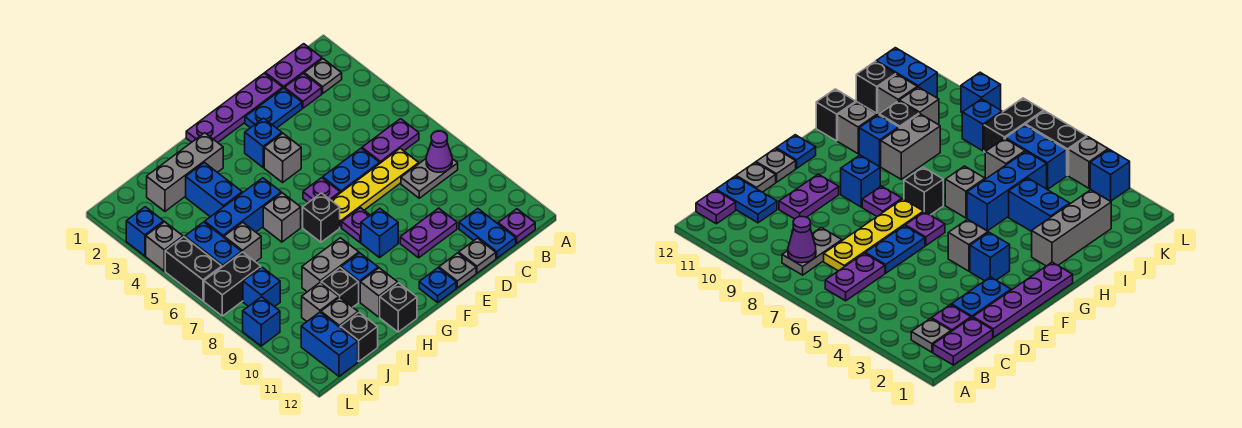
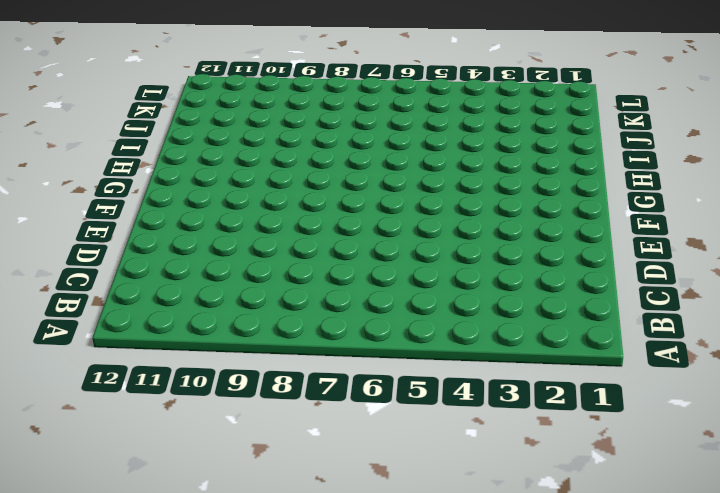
none -> purple 1x2 plate [265,44,322,89]
none -> grey 1x1 plate [304,59,342,93]
none -> purple 1x2 plate [362,119,419,163]
none -> grey 1x2 plate [401,159,458,198]

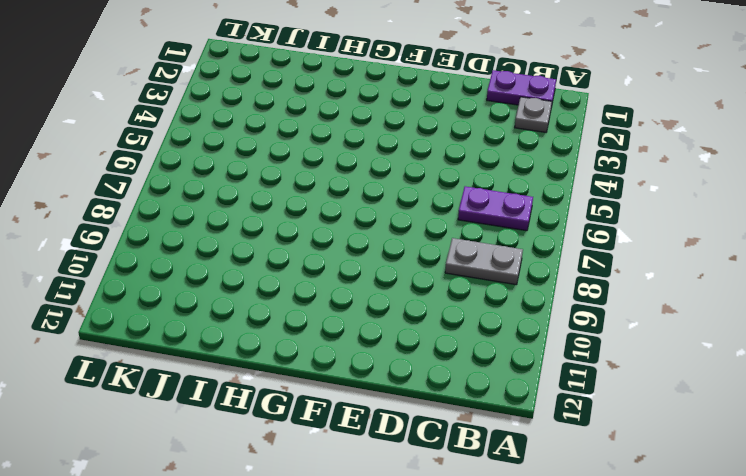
none -> purple 1x1 plate [498,209,535,244]
none -> purple 1x1 plate [285,73,322,108]
none -> yellow 1x4 plate [331,148,419,227]
none -> blue 1x2 plate [459,209,516,258]

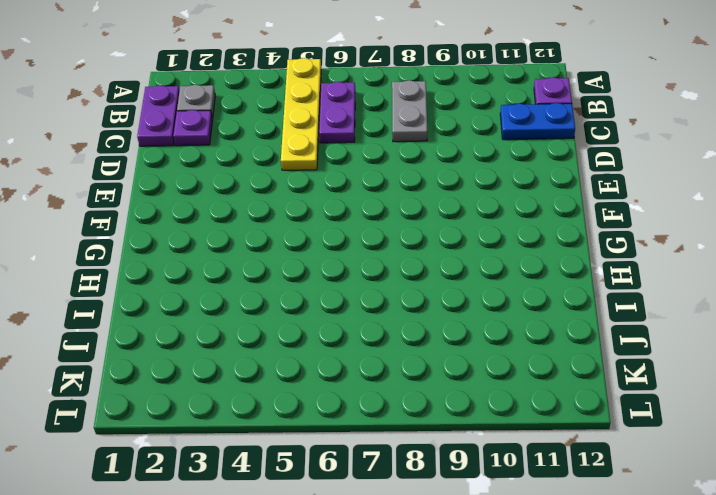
yellow 1x4 plate [281,58,321,170] -> yellow 1x4 plate moved to [331,148,419,227]
none -> purple 1x4 plate [186,73,283,142]
none -> blue 1x2 plate [245,88,302,128]
none -> blue 1x2 plate [323,148,380,193]
none -> purple 1x2 plate [400,208,457,258]

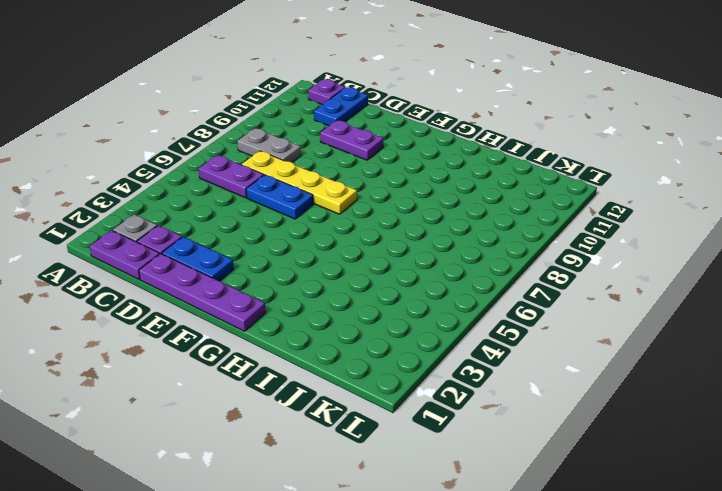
none -> grey 1x1 plate [459,238,496,273]
none -> grey 1x1 plate [439,253,476,288]
none -> blue 1x1 brick [245,118,282,167]
none -> grey 1x1 brick [264,133,301,182]

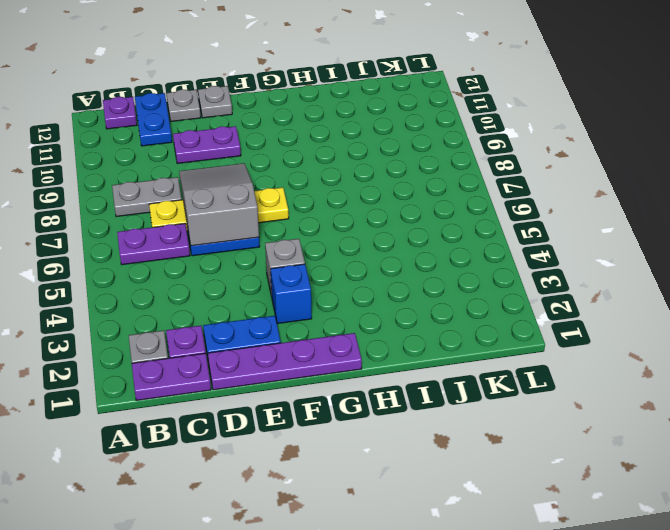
grey 2x3 slope [179,163,259,246] -> none
none -> purple 1x1 plate [303,178,340,203]
none -> purple 1x1 plate [342,208,370,243]
none -> blue 1x1 brick [361,208,398,258]
none -> blue 1x1 plate [419,268,456,302]

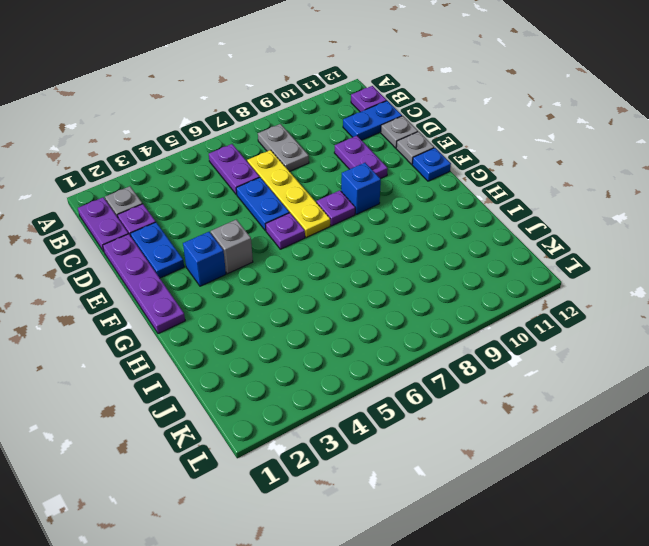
none -> black 1x1 brick [303,193,340,242]
none -> grey 1x3 brick [147,133,223,211]
none -> blue 1x3 brick [205,178,281,237]
none -> grey 1x1 brick [263,193,301,242]

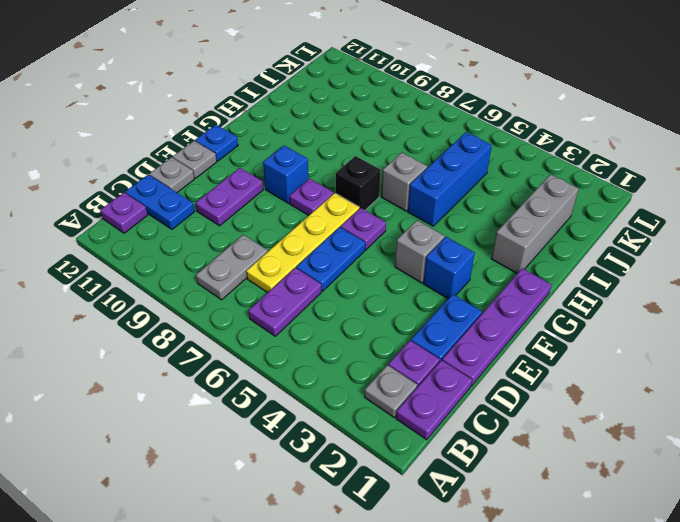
none -> grey 1x2 brick [302,238,359,292]
none -> blue 1x1 brick [341,253,378,302]
none -> grey 1x1 brick [360,268,398,317]
none -> black 1x1 brick [380,283,417,332]

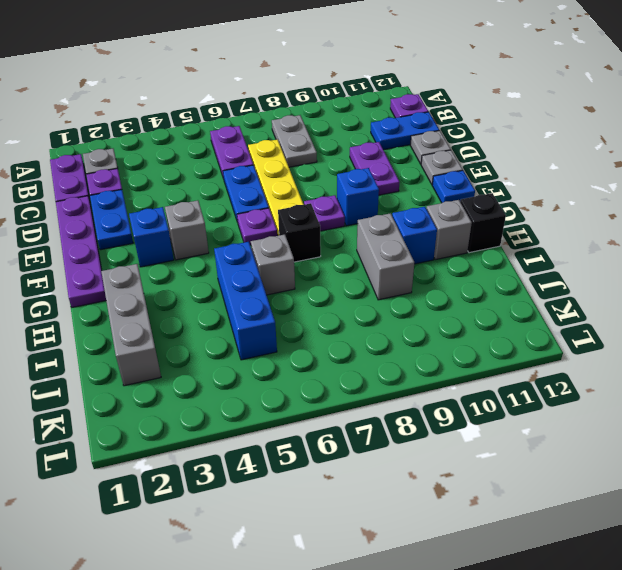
none -> blue 1x2 brick [186,163,242,217]
none -> black 1x1 brick [321,268,359,307]
none -> grey 1x1 brick [224,222,261,262]
none -> grey 1x1 brick [302,282,339,321]

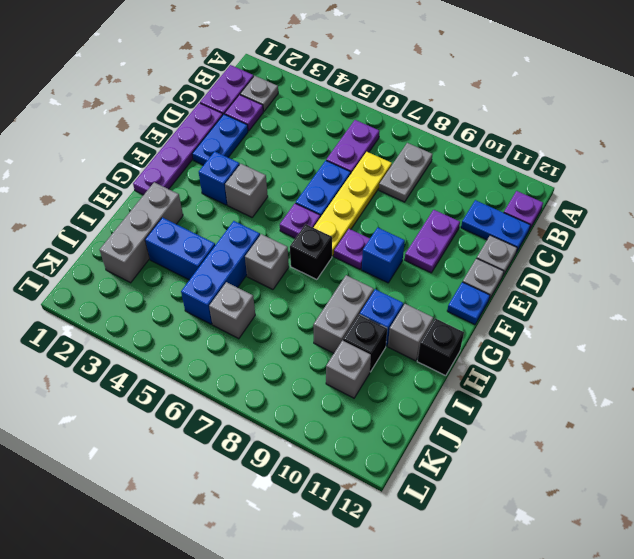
none -> grey 1x1 brick [321,297,358,327]
none -> black 1x1 brick [340,313,378,361]
none -> blue 1x2 brick [185,222,242,267]
none -> black 1x2 brick [204,252,261,316]

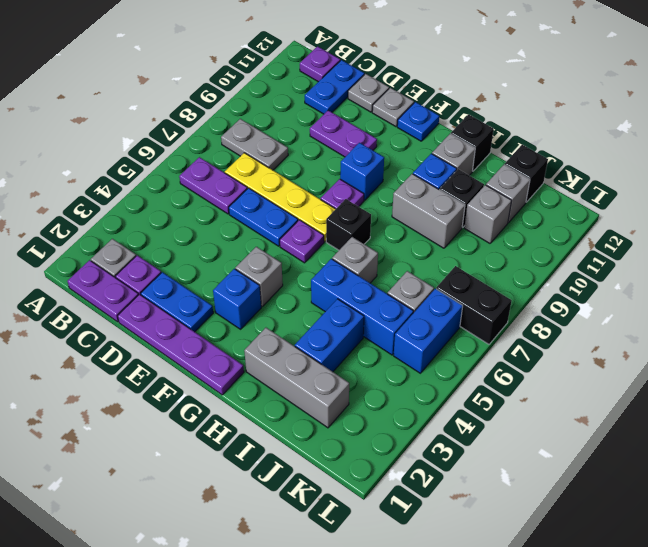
none -> blue 1x1 brick [243,267,280,307]
none -> blue 1x2 brick [301,312,358,376]
none -> blue 1x1 brick [126,207,164,256]
none -> grey 1x1 brick [146,222,183,271]

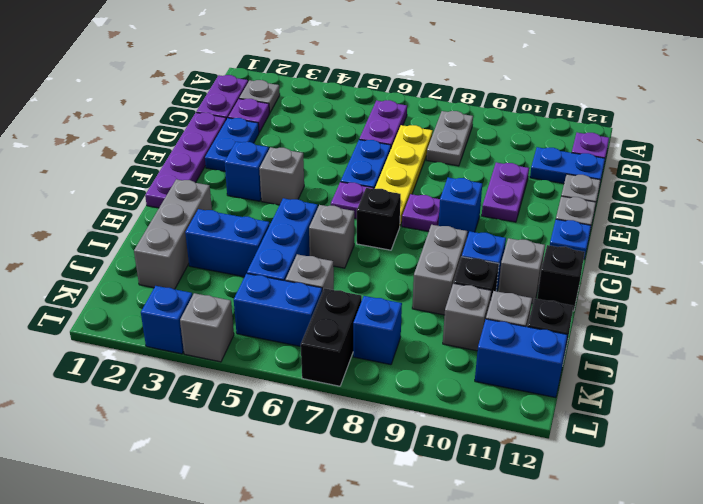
none -> black 1x2 brick [165,237,222,301]
none -> blue 1x1 brick [243,297,280,346]
none -> purple 1x1 cone [426,131,452,172]

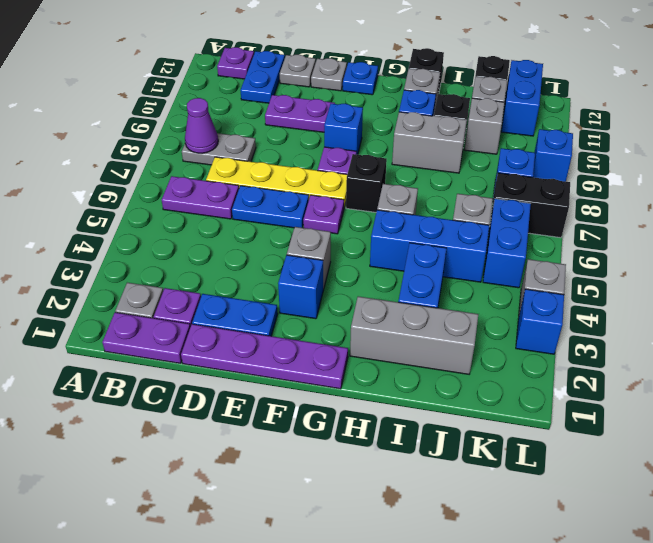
none -> black 1x2 brick [165,237,222,301]

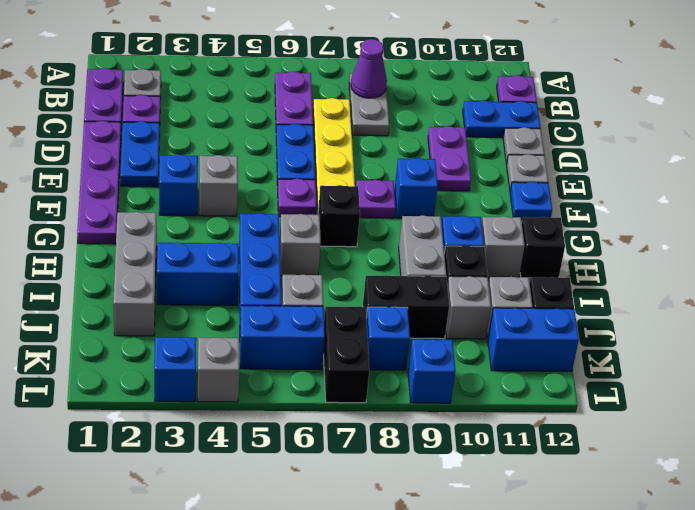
black 1x2 brick [363,275,449,339] -> black 1x2 brick moved to [165,237,222,301]

